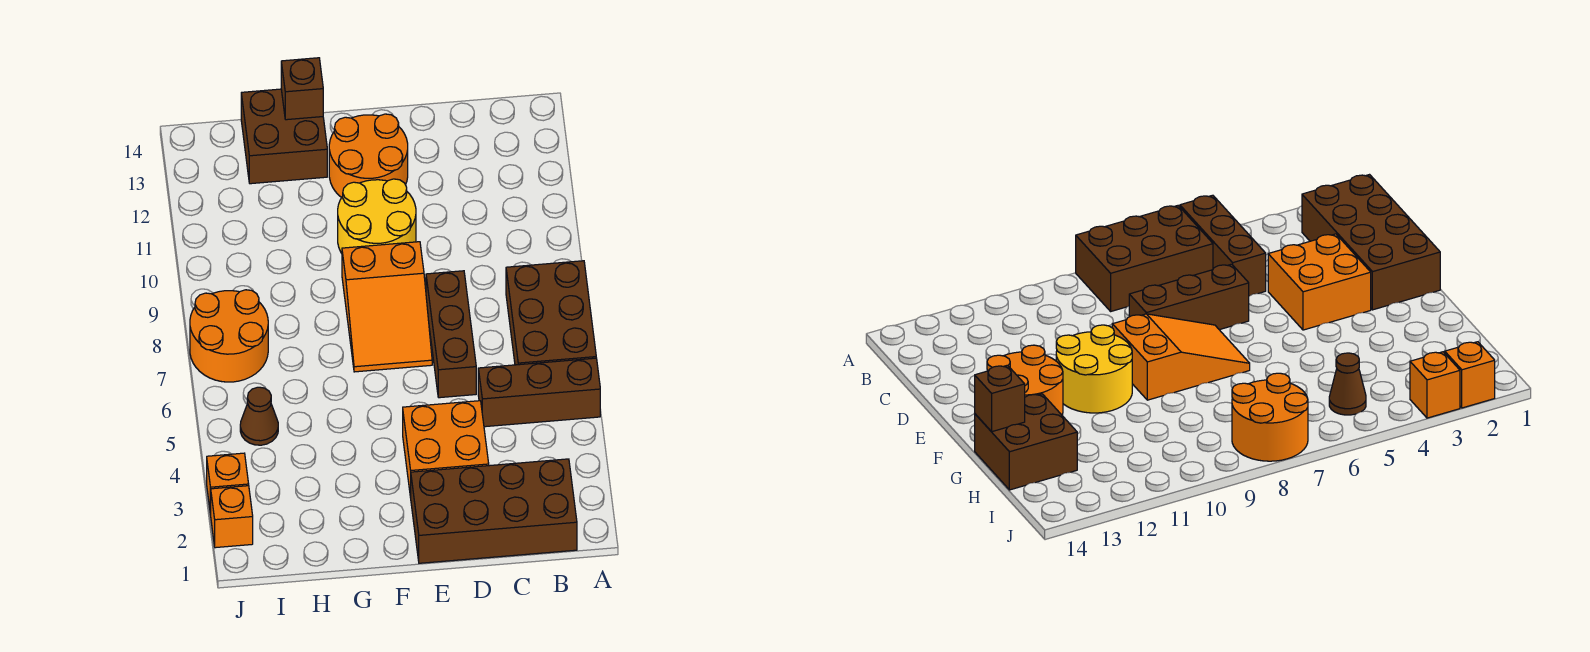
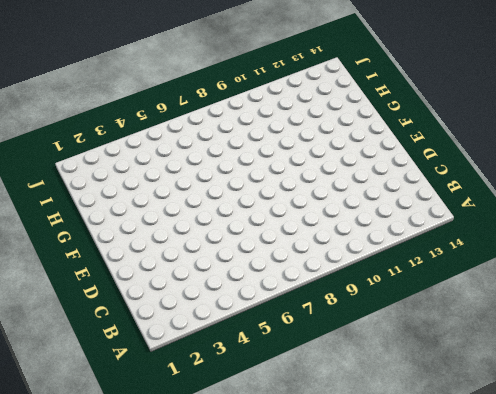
none -> brown 1x3 brick [478,358,600,427]
none -> brown 2x3 brick [506,261,596,365]
none -> brown 2x4 brick [411,459,577,563]

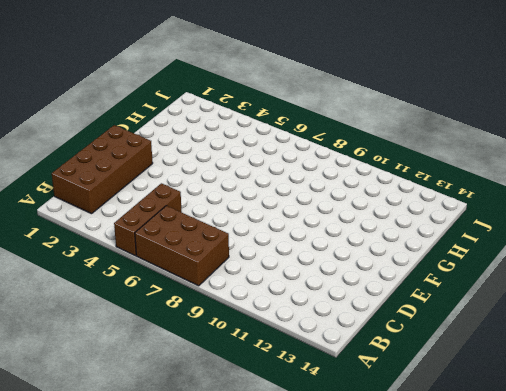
none -> orange 2x2 brick [403,401,489,498]
none -> brown 1x3 brick [426,271,476,398]
none -> orange 2x3 slope [342,242,432,372]

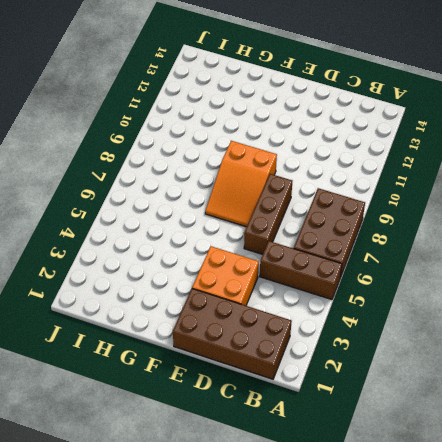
none -> yellow 2x2 round brick [338,179,416,253]
none -> orange 2x2 round brick [329,114,408,198]
none -> brown 2x2 brick [241,89,327,184]

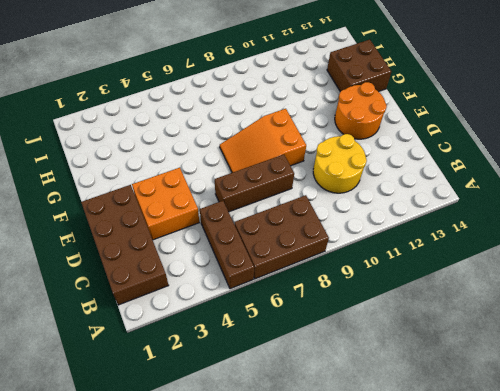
yellow 2x2 round brick [313,134,367,193] -> yellow 2x2 round brick moved to [338,179,416,253]
none -> brown 1x1 cone [240,387,278,445]
none -> orange 2x2 round brick [190,290,268,382]
none -> orange 1x1 brick [211,486,253,548]

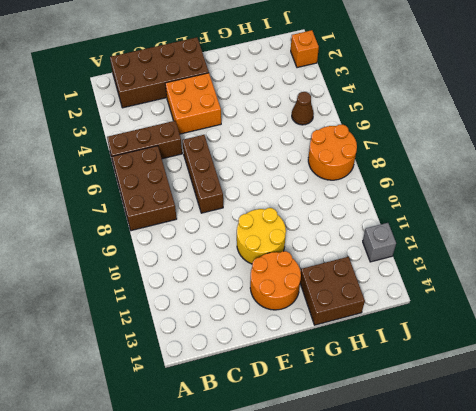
grey 1x1 brick [363,223,396,262] -> none
none -> orange 2x3 slope [342,242,432,372]
none -> orange 1x1 brick [207,453,249,515]
none -> brown 1x1 brick [281,58,323,120]

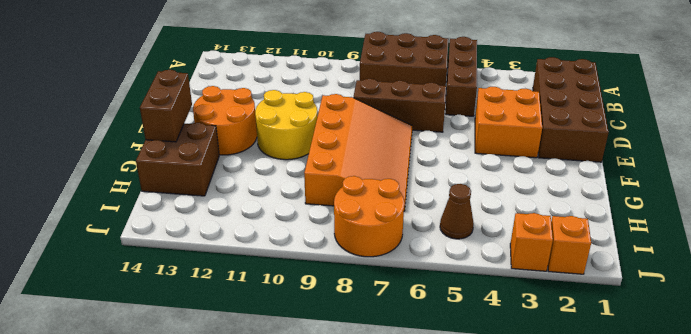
orange 3x4 slope [304,94,413,211] -> orange 2x3 slope [342,242,432,372]
brown 1x2 brick [140,70,192,142] -> brown 1x1 brick [281,58,323,120]

